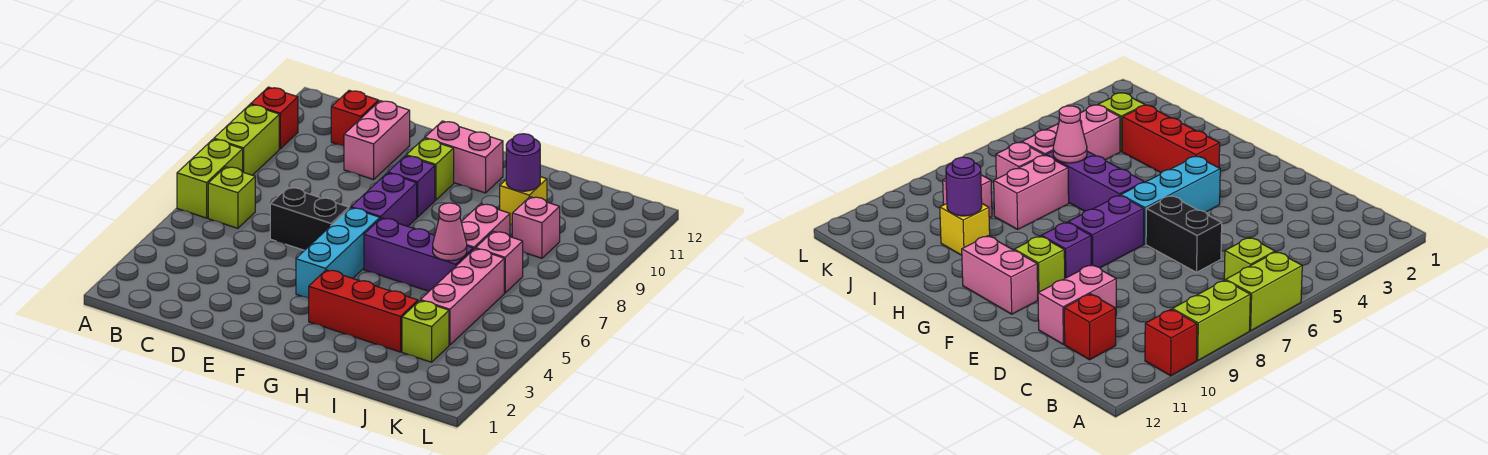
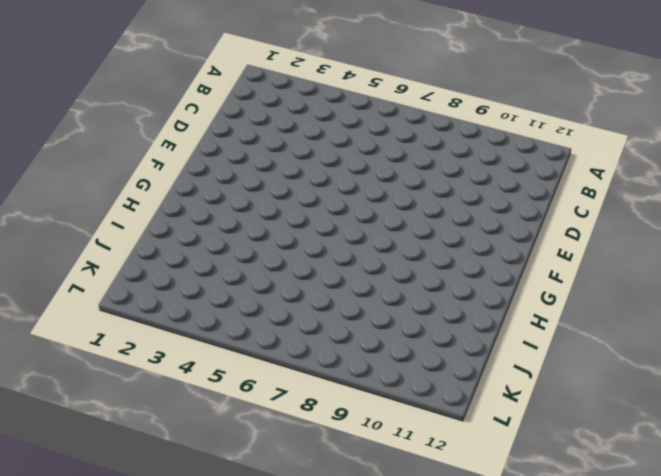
none -> lime 1x2 brick [177,139,243,218]
none -> lime 1x2 brick [214,104,279,175]
none -> red 1x1 brick [251,87,298,149]

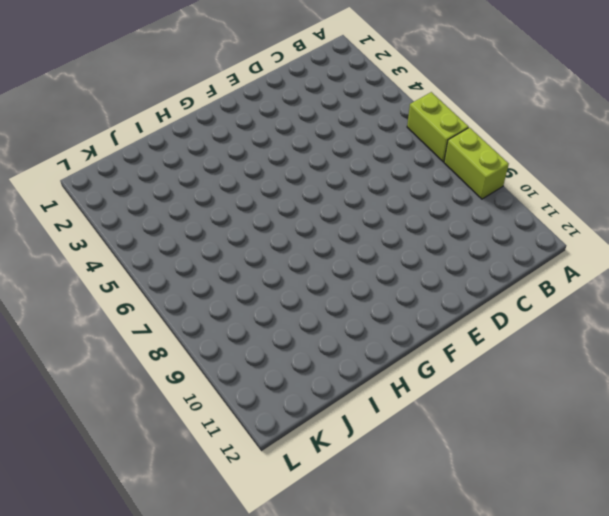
none -> red 1x1 brick [251,87,298,149]
none -> lime 1x1 brick [208,167,255,228]
none -> red 1x1 brick [331,90,379,146]

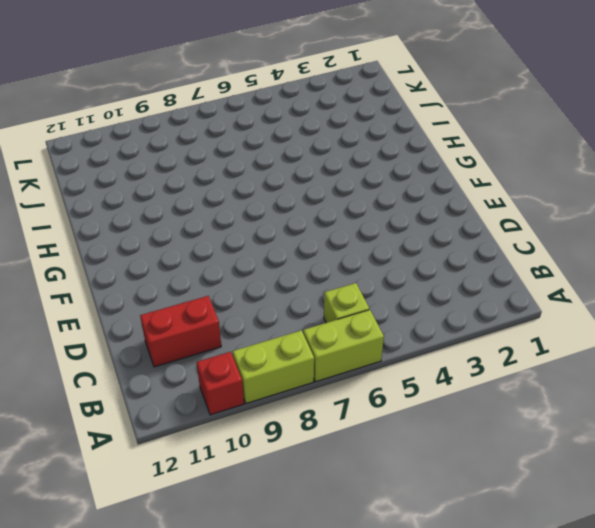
red 1x2 brick [140,296,221,367] -> red 1x1 brick [331,90,379,146]
none -> black 1x2 brick [270,187,349,250]
none -> pink 1x2 brick [344,101,410,180]
none -> cyan 1x3 brick [296,208,380,298]

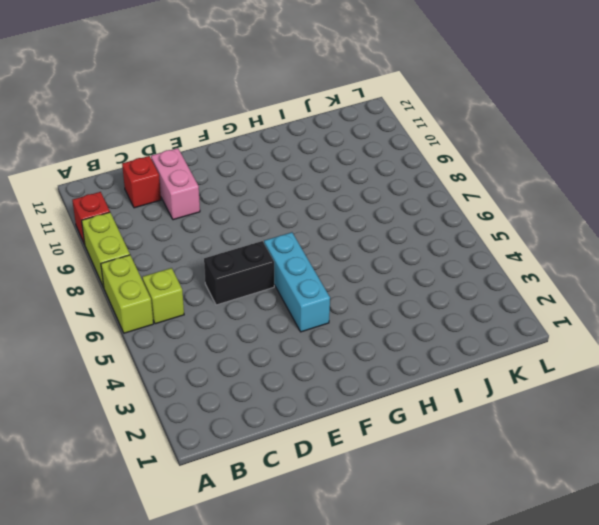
none -> purple 1x2 brick [351,173,417,226]
none -> purple 1x1 brick [388,156,435,217]
none -> lime 1x1 brick [406,138,454,200]

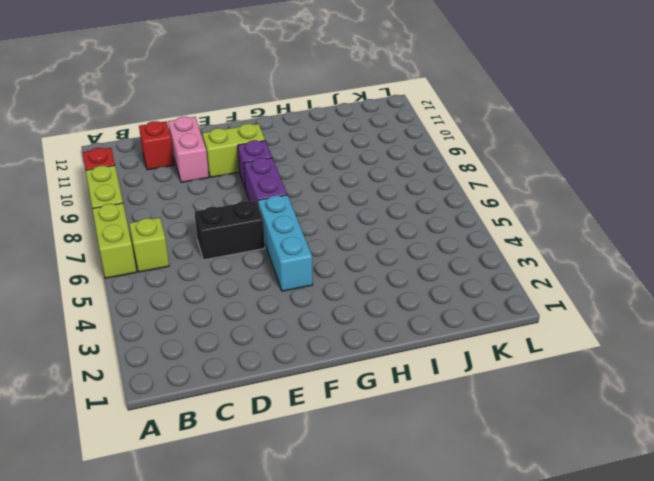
lime 1x2 brick [202,124,265,177] -> lime 1x1 brick [406,138,454,200]
none -> pink 1x2 brick [425,121,503,193]
none -> red 1x3 brick [309,270,418,352]
none -> purple 1x3 brick [364,218,473,291]

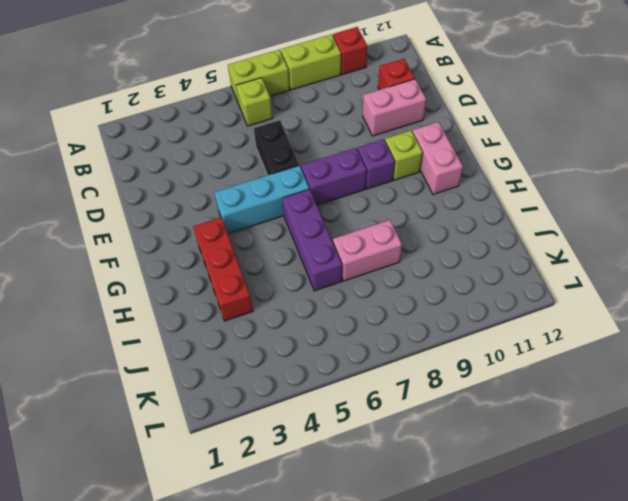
none -> yellow 1x1 brick [500,177,547,225]
none -> lime 1x1 brick [402,301,449,362]
none -> pink 1x3 brick [420,249,504,345]

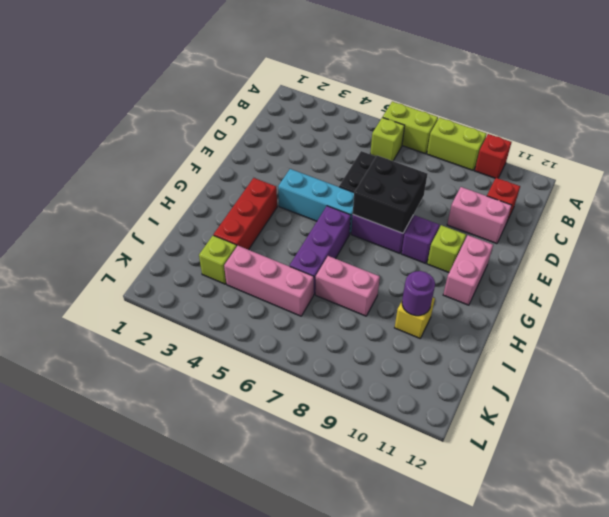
black 2x2 brick [353,156,428,233] -> none
none -> pink 1x1 brick [476,231,523,293]
none -> pink 1x1 brick [512,197,560,258]
none -> pink 1x1 cone [433,203,467,261]

